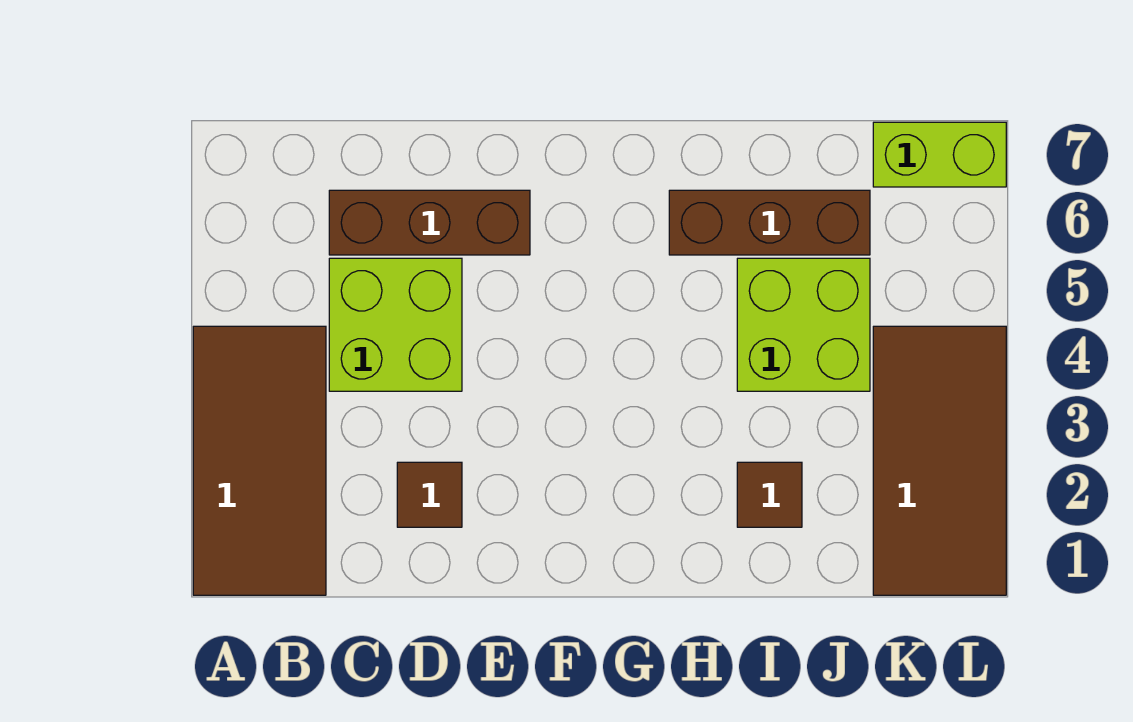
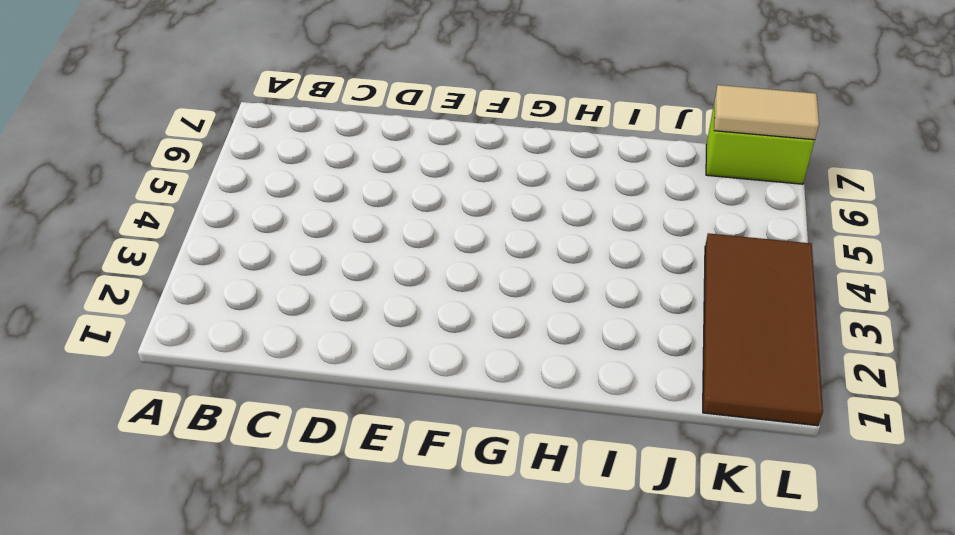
tan 1x2 tile [714,85,819,140] -> none
none -> brown 2x4 tile [193,326,326,595]
none -> lime 2x2 brick [329,258,462,391]

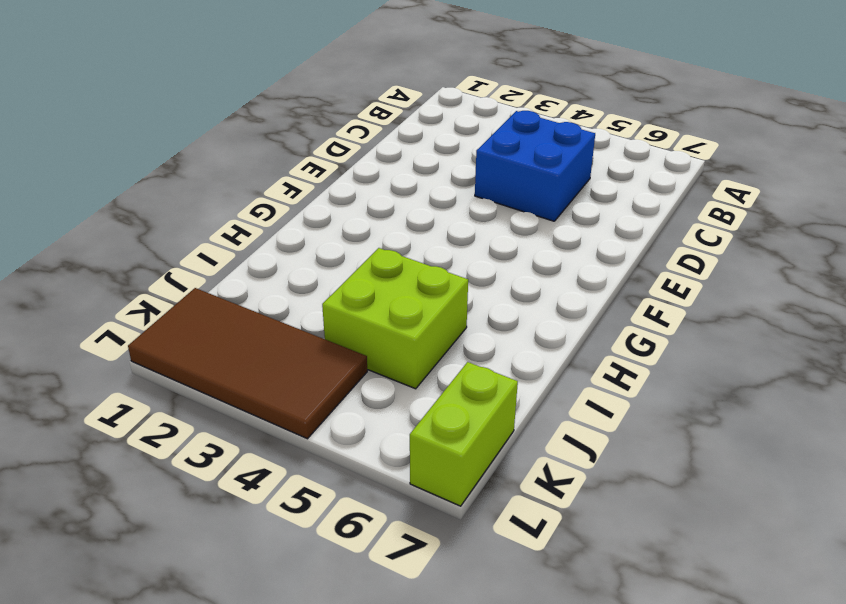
blue 2x2 brick [475,111,595,221] -> lime 2x2 brick [329,258,462,391]
none -> brown 2x4 tile [193,326,326,595]
none -> brown 1x3 brick [329,190,530,255]

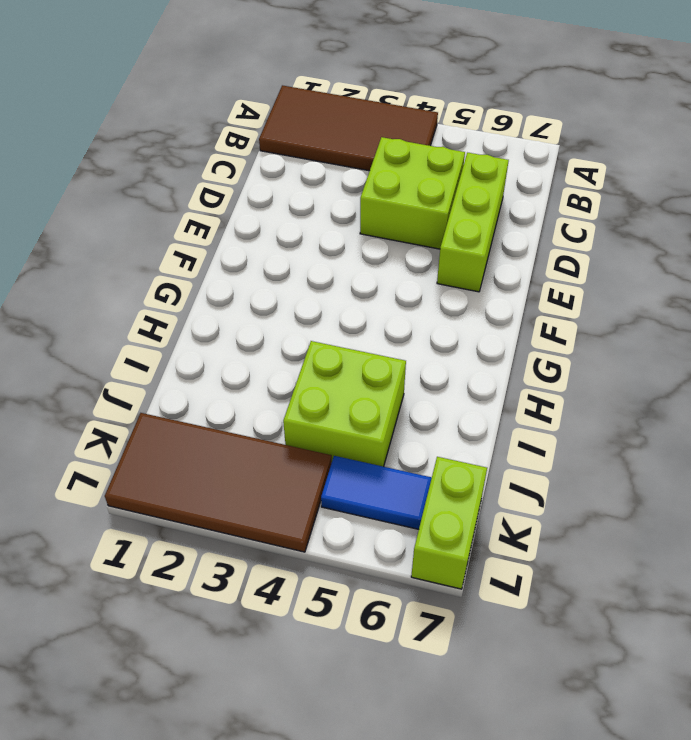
lime 1x3 brick [437,153,509,292] -> brown 1x3 brick [329,190,530,255]
blue 1x2 tile [321,456,432,529] -> none
none -> brown 1x1 tile [397,462,462,527]
none -> brown 1x3 brick [669,190,870,255]

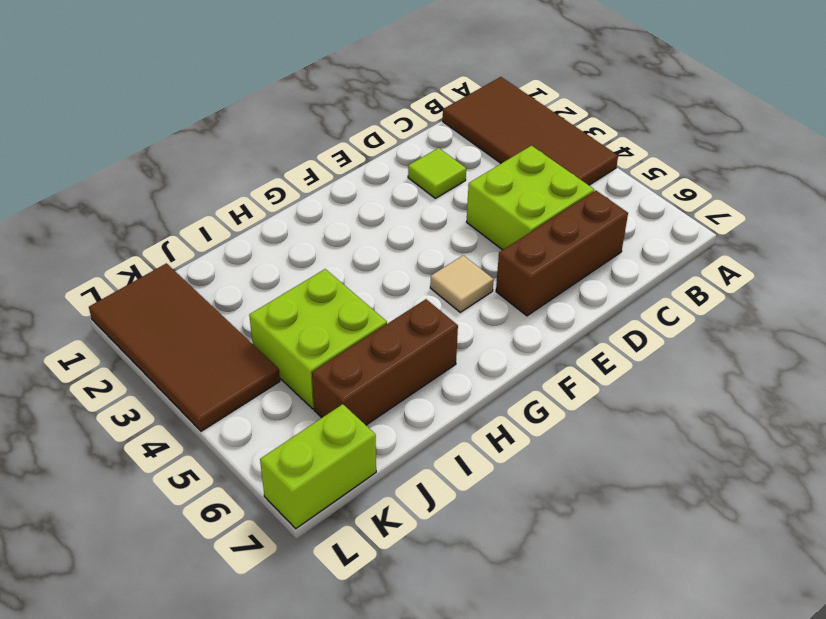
lime 1x1 tile [408,148,466,198] -> brown 1x1 tile [397,462,462,527]
tan 1x1 tile [430,255,494,312] -> none
none -> brown 1x1 tile [737,462,802,527]

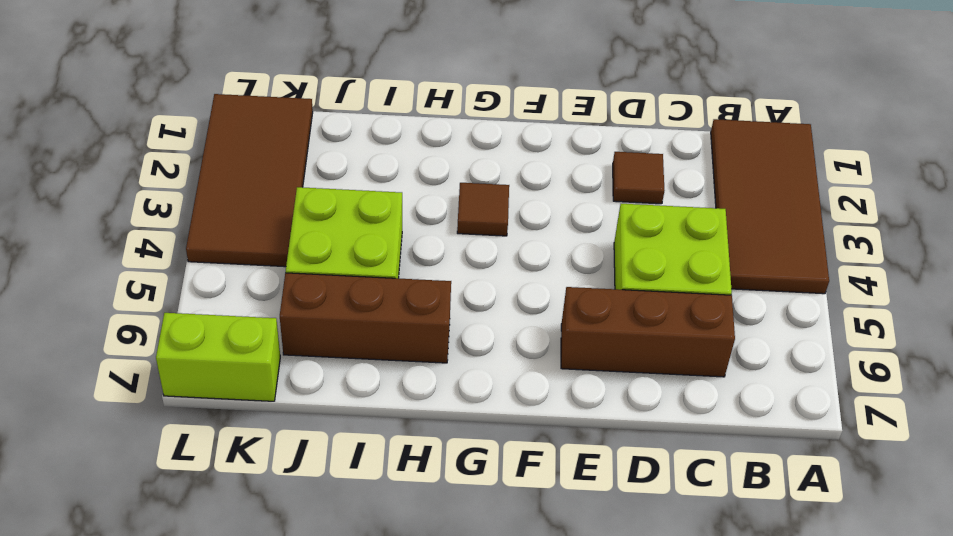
brown 1x1 tile [457,183,509,236] -> brown 1x1 tile moved to [737,462,802,527]

